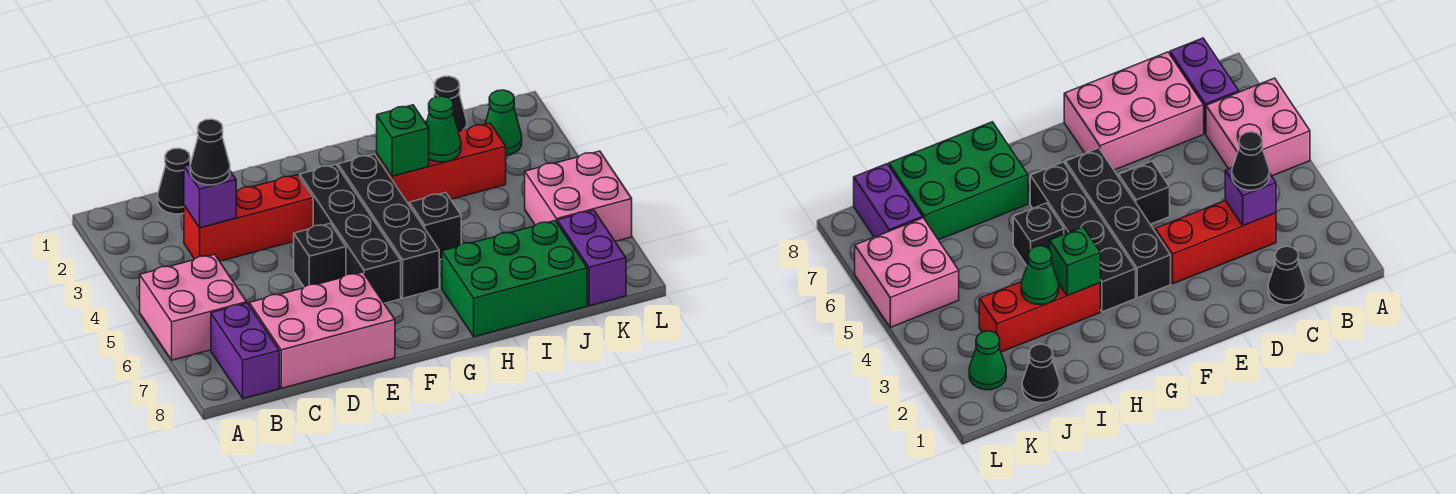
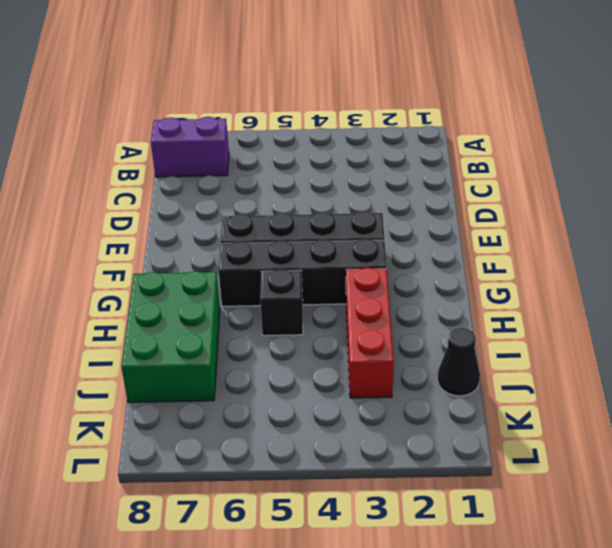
none -> pink 2x2 brick [140,254,247,360]
none -> black 1x1 cone [158,148,190,214]
none -> red 1x3 brick [184,175,313,261]

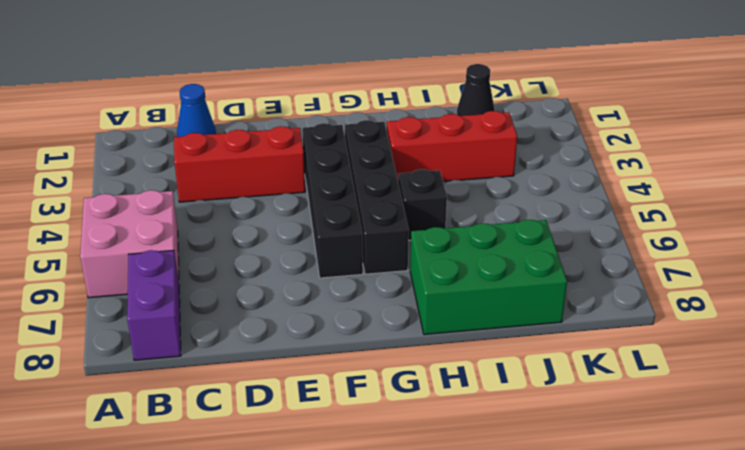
blue 1x1 cone [177,84,216,137] -> black 1x1 cone [158,148,190,214]
none -> pink 2x3 brick [249,272,395,388]
none -> black 1x1 brick [294,224,346,287]
none -> green 1x1 cone [485,90,522,155]

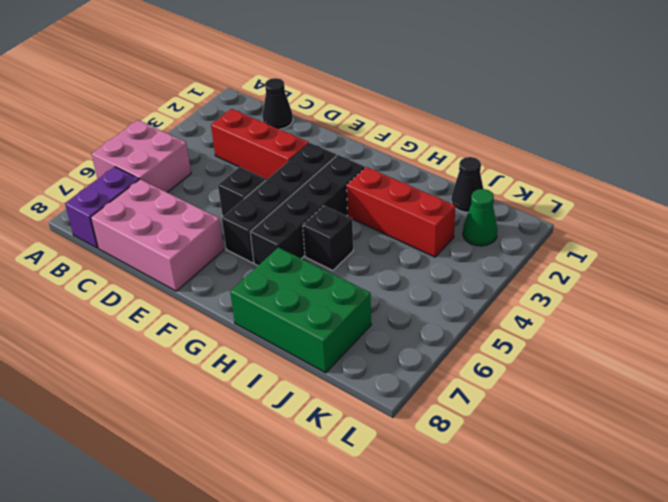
none -> pink 2x2 brick [525,151,632,242]
none -> purple 1x2 brick [557,210,626,306]
none -> purple 1x1 brick [184,165,236,228]

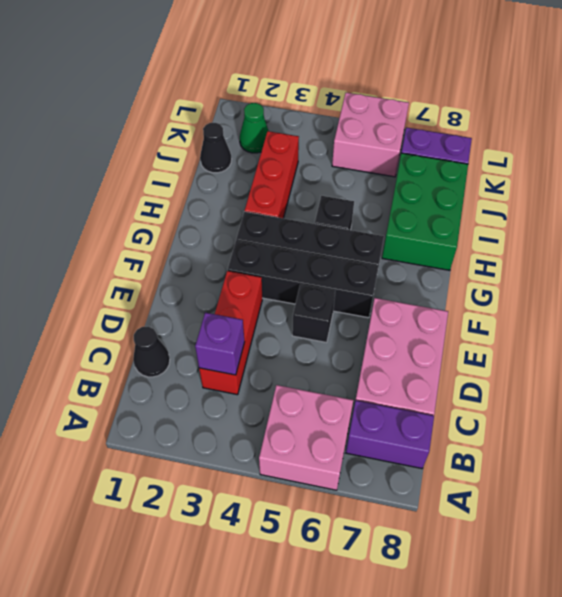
none -> green 1x1 brick [377,105,429,176]
none -> green 1x1 cone [426,96,461,162]
none -> black 1x1 cone [190,119,230,185]

